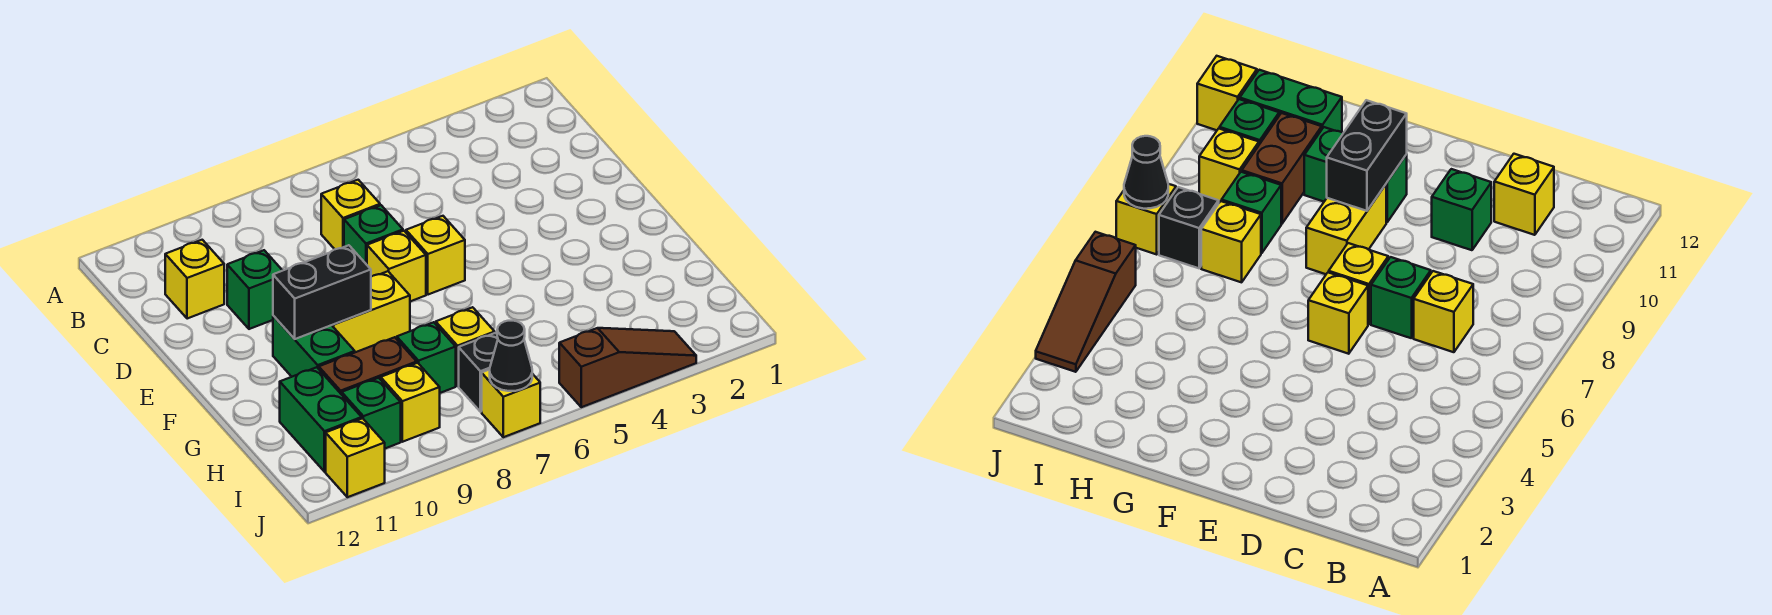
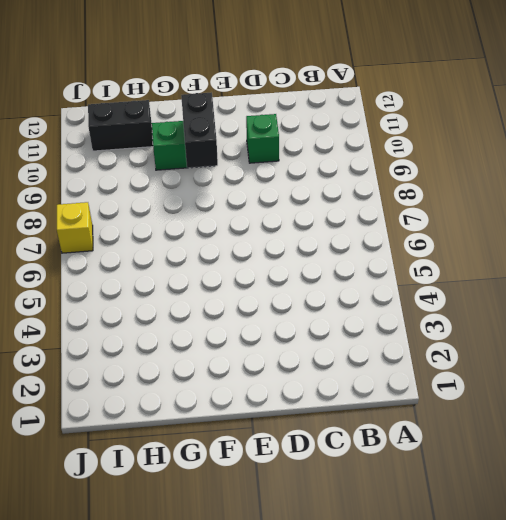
black 1x2 brick [88,100,153,151] -> green 1x2 brick [280,367,362,472]
none -> yellow 1x1 brick [321,180,380,249]
none -> yellow 1x1 brick [165,240,224,319]
none -> green 1x1 brick [344,205,403,265]

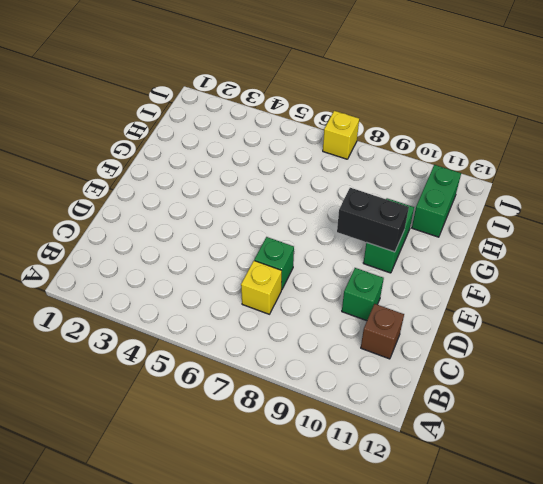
brown 1x1 brick [361,304,404,359] -> yellow 1x1 brick [165,240,224,319]
none -> yellow 1x1 brick [406,216,465,295]
none -> yellow 1x1 brick [367,231,426,301]
none -> yellow 1x2 brick [332,271,410,352]

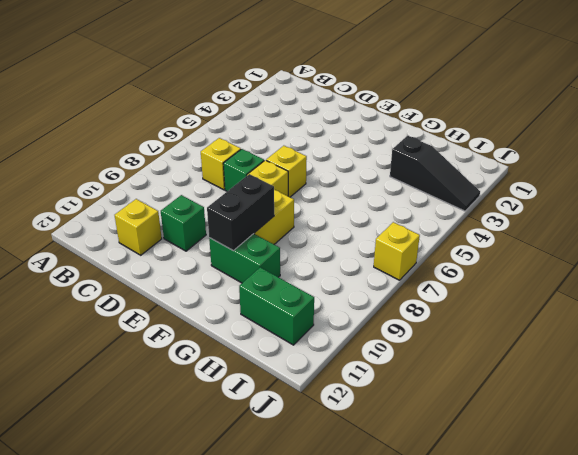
black 1x3 slope [390,136,480,211] -> brown 1x3 slope [559,328,696,407]
none -> yellow 1x1 brick [436,307,495,386]
none -> green 1x1 brick [397,322,456,393]
none -> brown 1x2 brick [319,337,417,395]

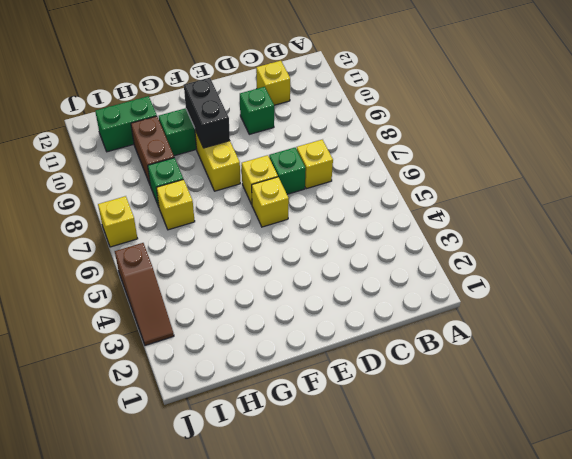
none -> black 1x1 brick [459,333,498,412]
none -> yellow 1x1 brick [381,363,440,442]
none -> green 1x1 brick [342,378,401,448]

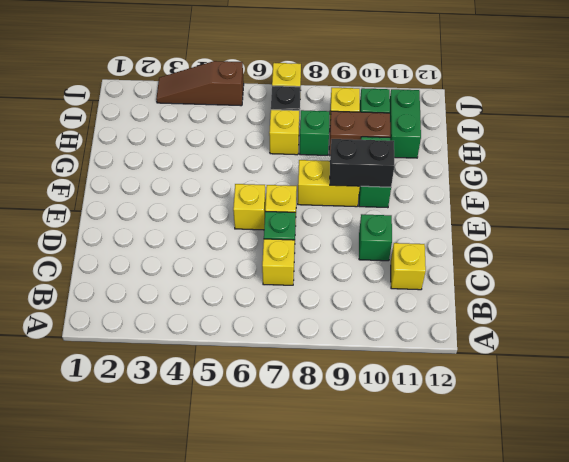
none -> yellow 1x1 brick [326,418,385,497]
none -> black 1x1 cone [490,321,532,391]

